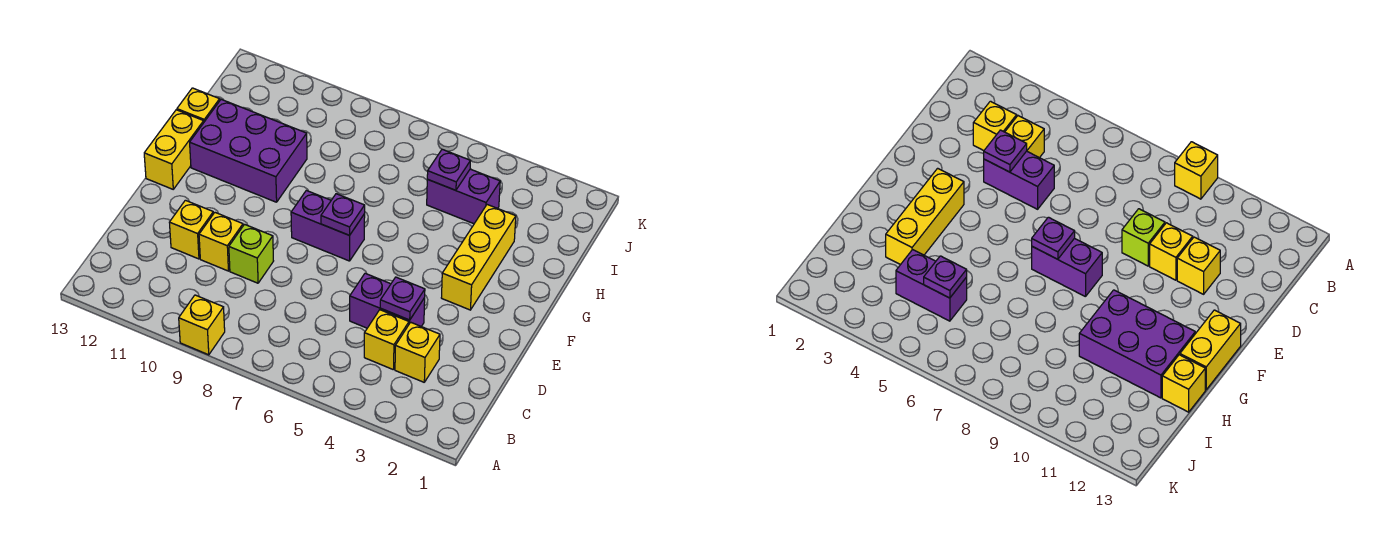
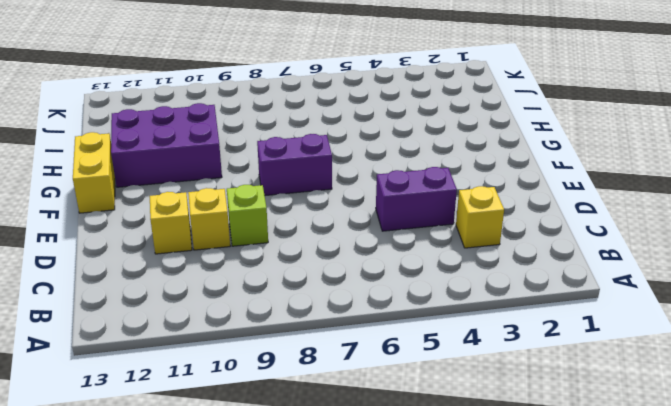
none -> yellow 1x1 brick [179,295,225,355]
none -> yellow 1x1 brick [364,310,409,370]
none -> yellow 1x3 brick [441,205,516,310]

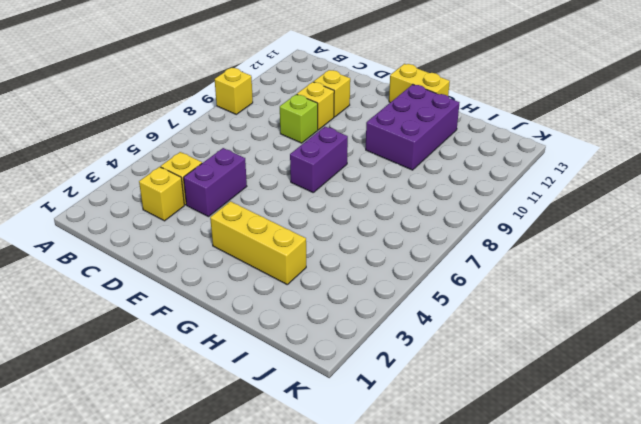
none -> yellow 1x1 brick [177,88,220,122]
none -> purple 1x2 brick [427,169,500,224]
none -> purple 1x1 plate [380,277,425,320]

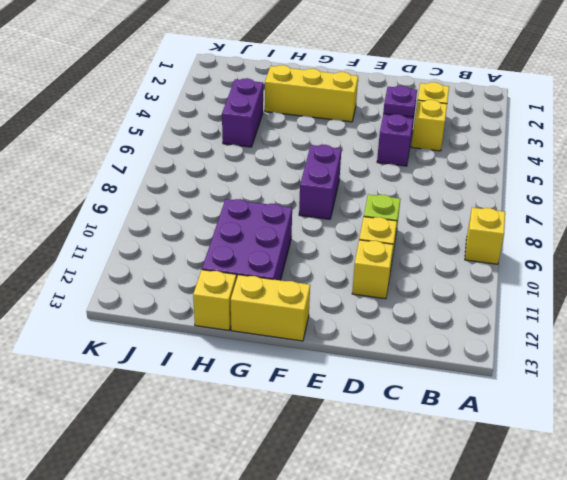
none -> purple 1x1 plate [321,194,365,235]
none -> purple 1x1 plate [427,149,470,190]

